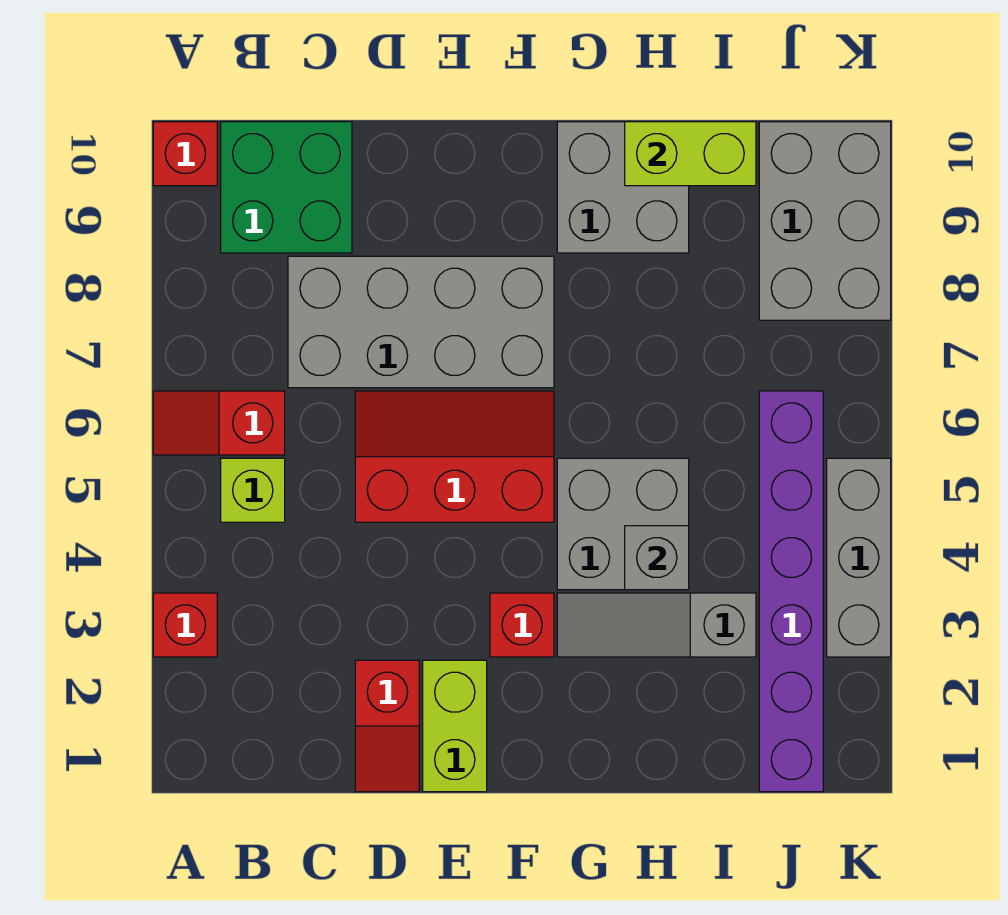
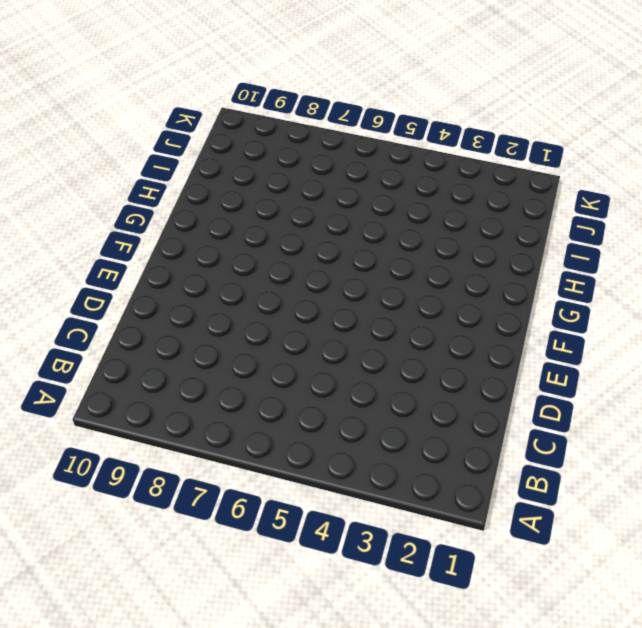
none -> red 1x1 brick [153,593,217,657]
none -> red 1x2 slope [153,391,285,455]
none -> red 1x1 brick [153,122,217,186]

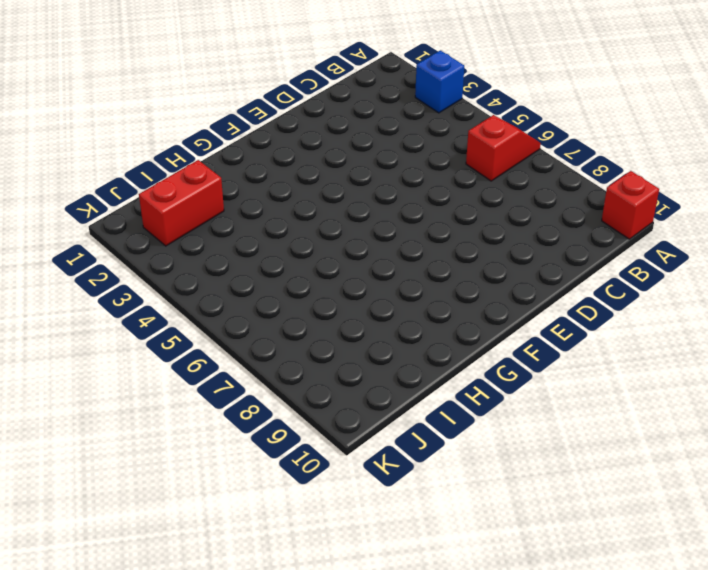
blue 1x1 brick [415,51,464,113] -> red 1x1 brick [153,593,217,657]
red 1x2 brick [139,160,224,246] -> purple 1x6 brick [759,391,823,792]
none -> lime 1x1 brick [221,458,285,522]
none -> green 2x2 brick [221,122,352,253]
none -> grey 2x4 brick [288,256,554,388]

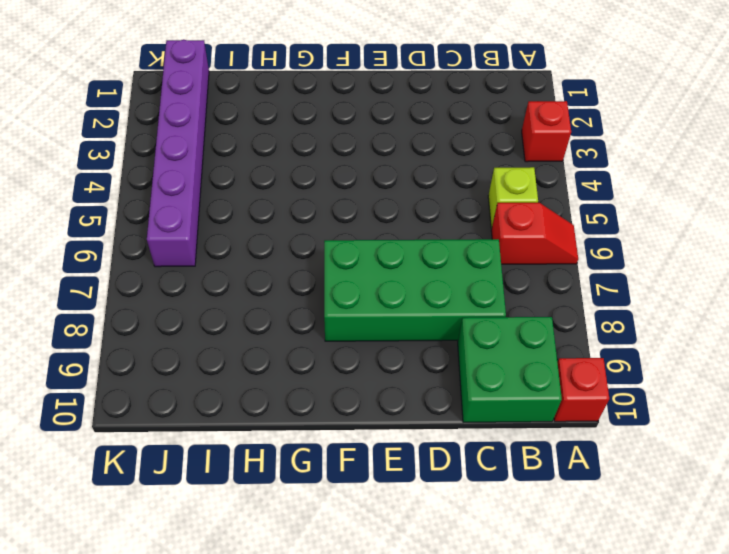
green 2x4 brick [324,239,506,341] -> grey 2x4 brick [288,256,554,388]
none -> red 1x2 slope [355,660,419,792]
none -> red 2x3 slope [355,391,554,522]
none -> lime 1x2 brick [423,660,487,792]

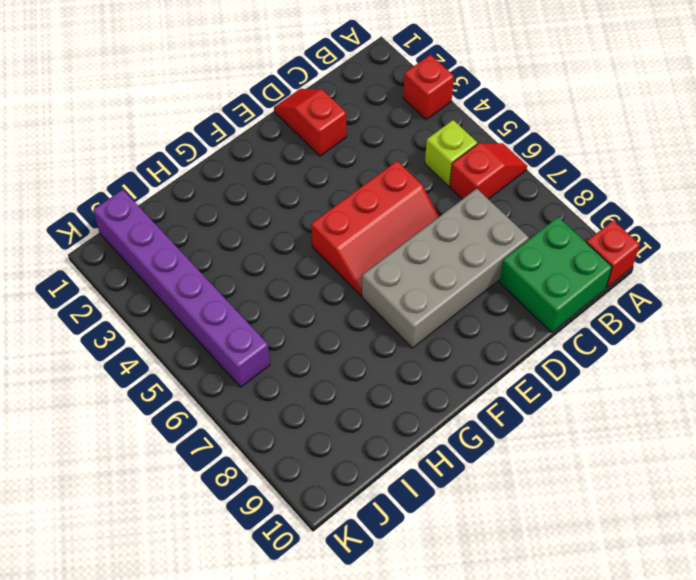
none -> lime 1x2 brick [423,660,487,792]
none -> red 1x1 brick [490,593,554,657]
none -> grey 1x3 slope [557,593,756,657]

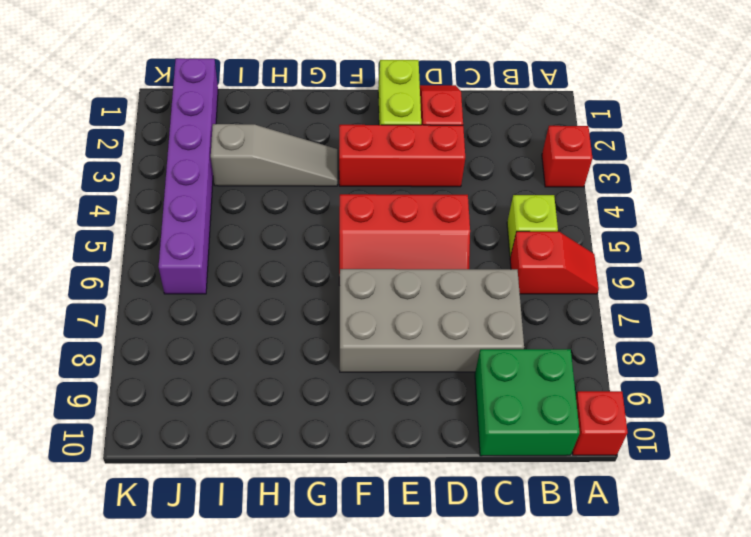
red 1x3 brick [339,125,465,187] -> red 1x1 brick [490,593,554,657]
none -> grey 2x2 brick [557,458,689,590]
none -> grey 2x2 brick [557,122,689,253]
none -> grey 2x3 brick [759,122,891,320]

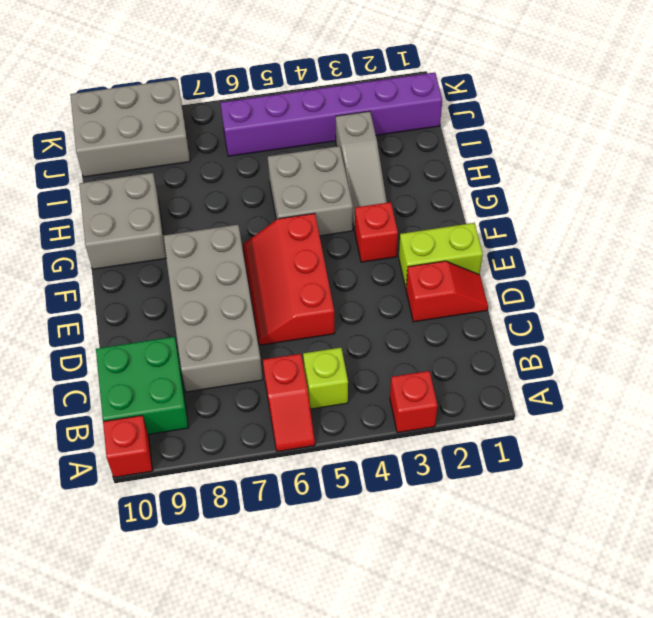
none -> grey 1x3 brick [827,458,891,657]
none -> grey 1x1 brick [625,526,689,590]
none -> lime 1x2 brick [625,122,756,186]

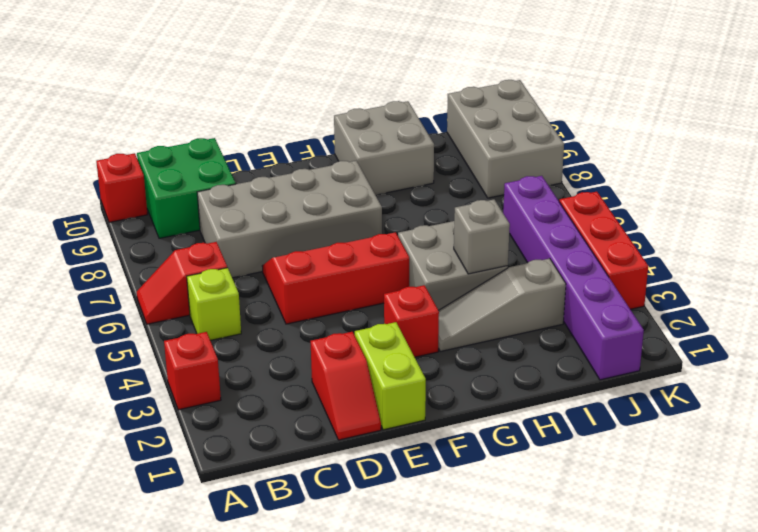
red 1x3 brick [559,192,648,309] -> grey 1x3 brick [827,458,891,657]
none -> lime 1x2 brick [625,122,756,186]

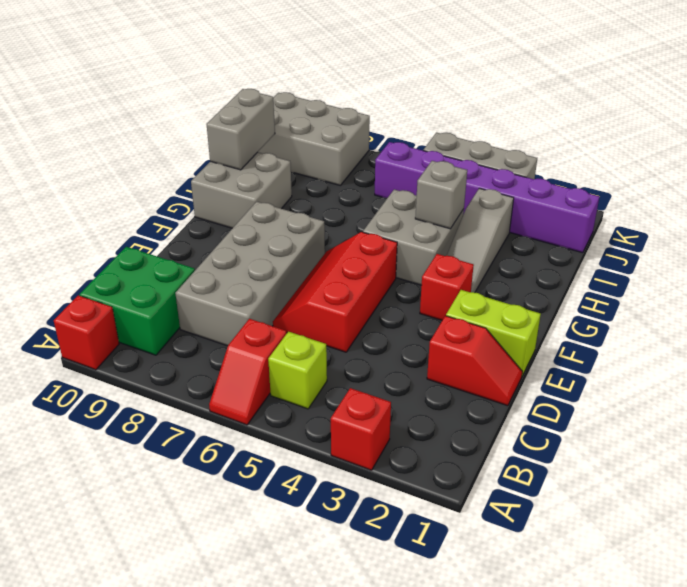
grey 1x2 brick [207,89,275,170] -> lime 1x2 brick [625,122,756,186]

